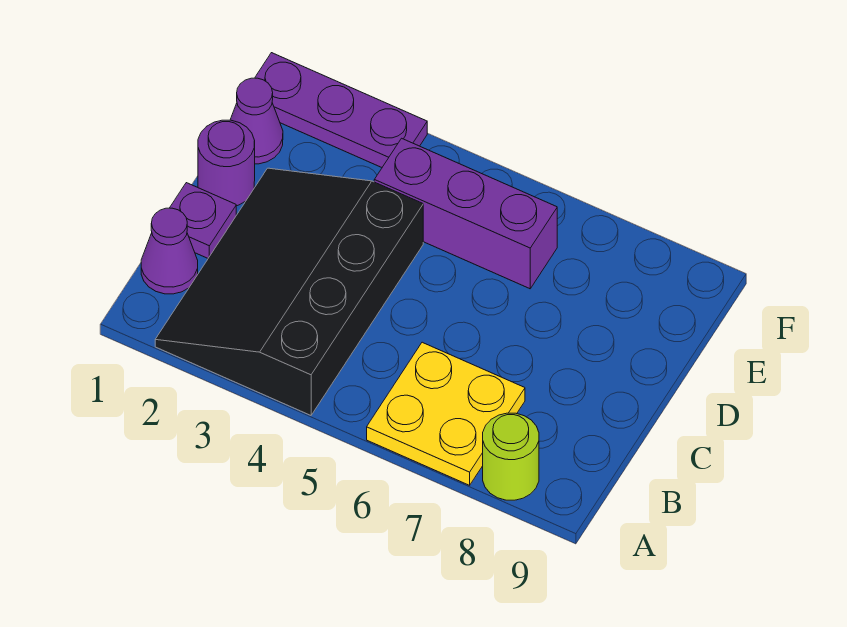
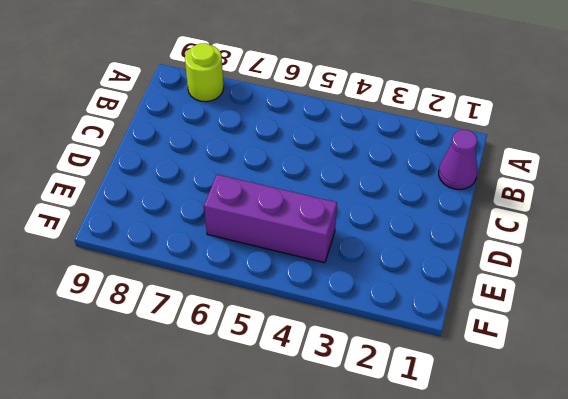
none -> black 3x4 slope [155,168,423,415]
none -> yellow 2x2 plate [367,342,525,485]

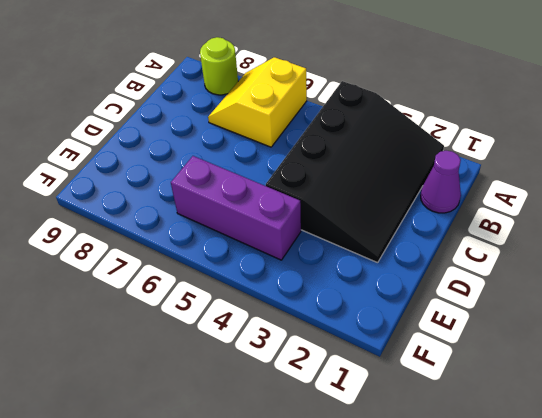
yellow 2x2 slope [208,57,307,147] -> yellow 2x2 plate [367,342,525,485]
none -> purple 1x1 plate [170,183,236,258]
none -> purple 1x1 round brick [198,120,255,206]

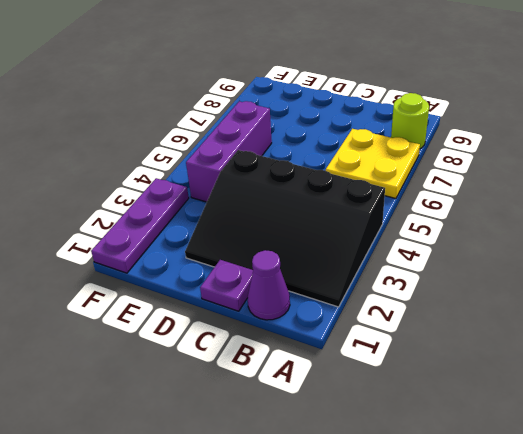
none -> purple 1x1 round brick [198,120,255,206]
none -> purple 1x1 cone [230,78,283,164]

